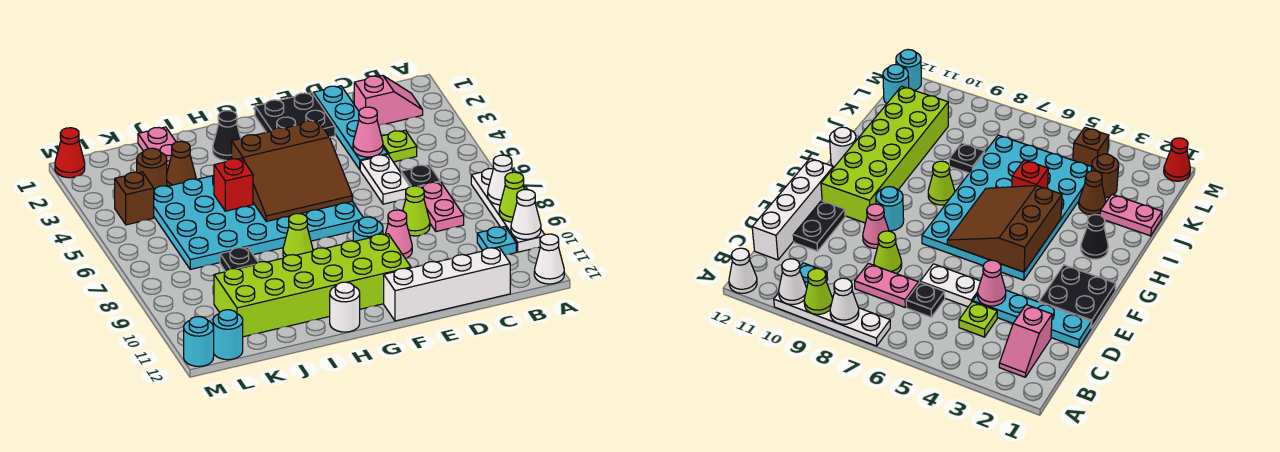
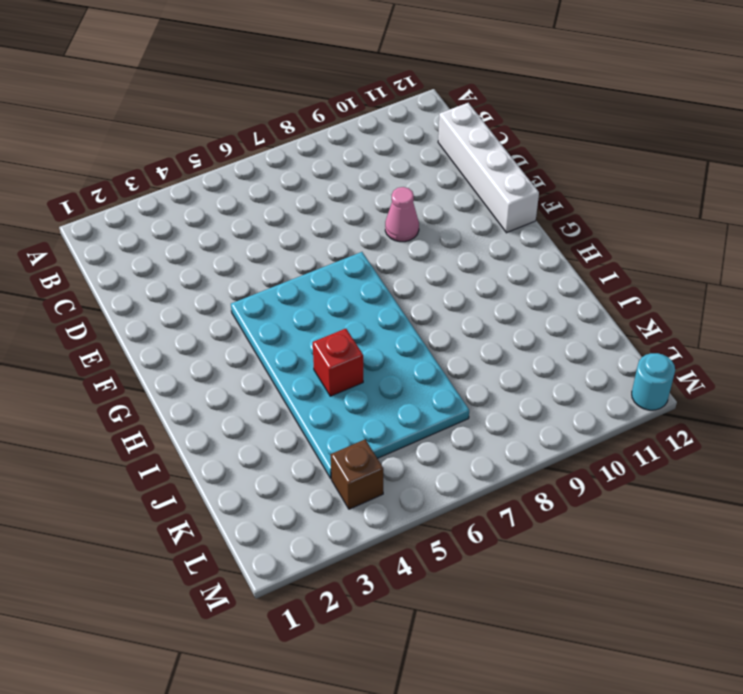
none -> white 1x4 plate [471,169,545,252]
none -> white 1x1 cone [534,234,564,284]
none -> pink 1x2 slope [354,75,423,125]
none -> cyan 1x1 plate [477,227,516,255]

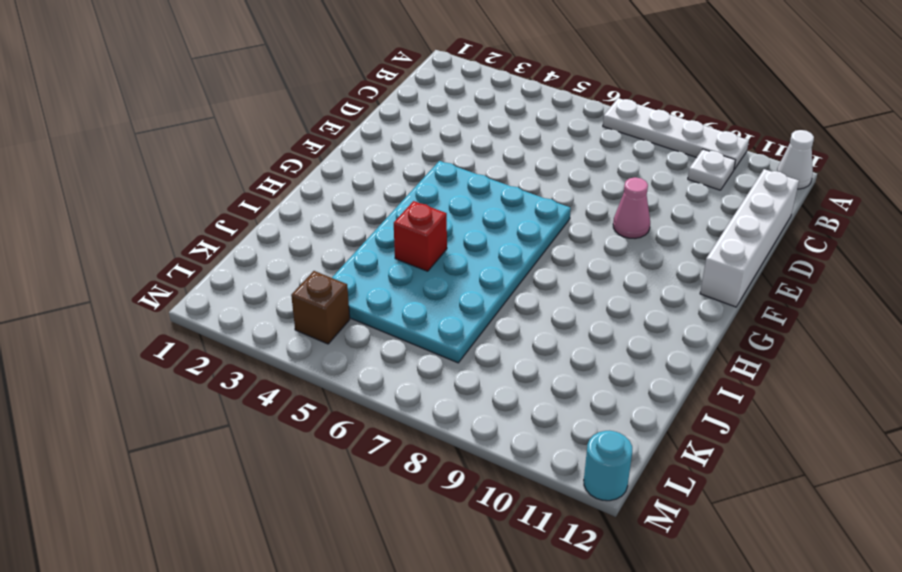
white 1x1 plate [688,149,735,190] -> cyan 1x1 plate [477,227,516,255]
none -> pink 1x2 slope [354,75,423,125]
none -> lime 1x1 plate [381,130,417,162]
none -> black 1x1 plate [401,165,440,187]
none -> pink 1x2 plate [421,182,464,232]

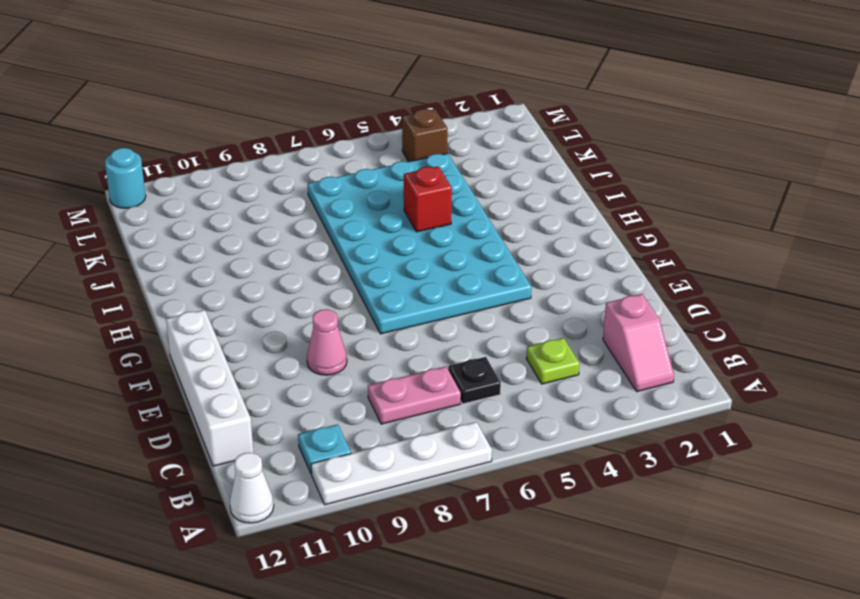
none -> cyan 1x4 plate [313,86,387,169]
none -> white 1x2 plate [360,154,410,204]
none -> lime 1x1 cone [403,186,430,236]
none -> black 1x2 plate [793,201,845,251]

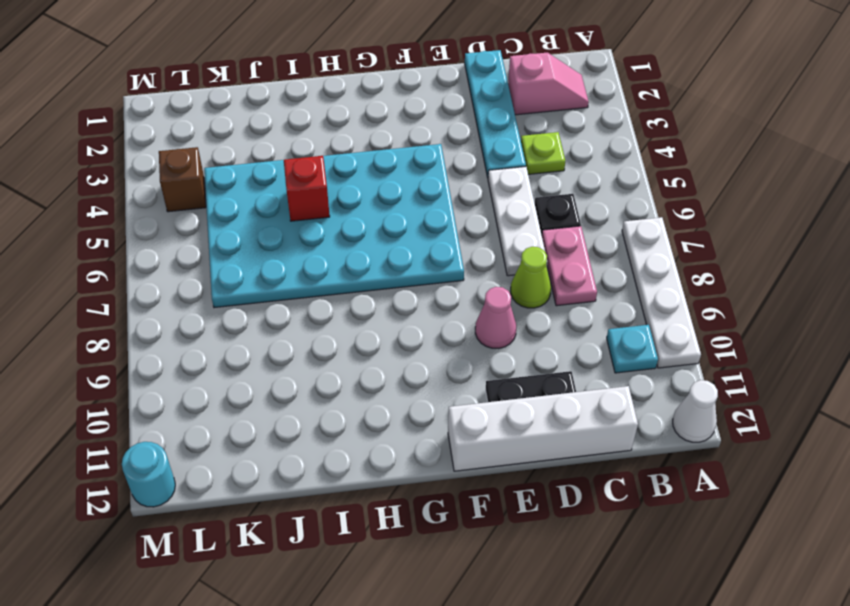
white 1x3 plate [488,167,547,276] -> white 1x2 plate [360,154,410,204]
none -> black 2x2 plate [255,93,335,137]
none -> cyan 1x1 round brick [353,217,383,242]
none -> lime 2x6 brick [214,234,411,337]
none -> black 1x1 cone [213,111,241,160]

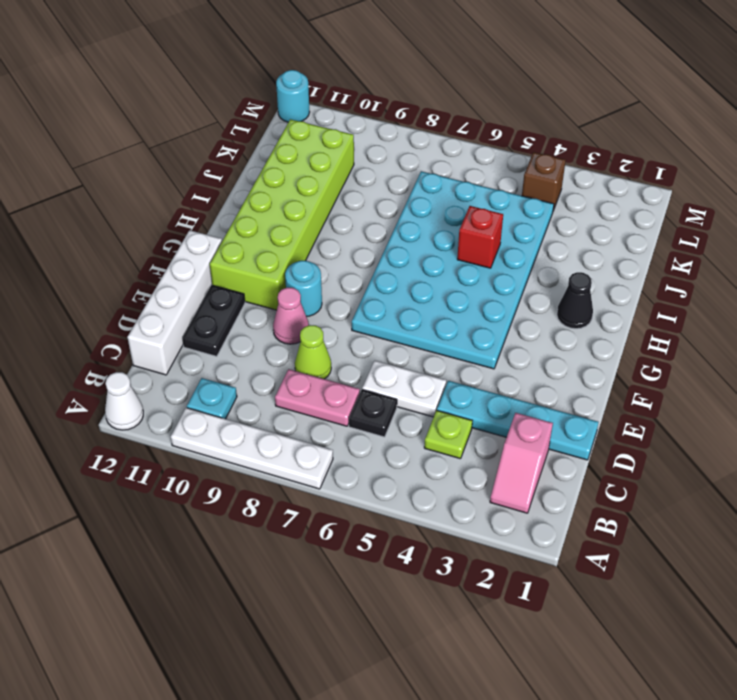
none -> black 2x2 plate [255,93,335,137]
none -> lime 1x1 cone [283,214,313,257]
none -> white 1x1 round brick [330,282,360,332]
none -> pink 1x2 plate [138,127,176,171]

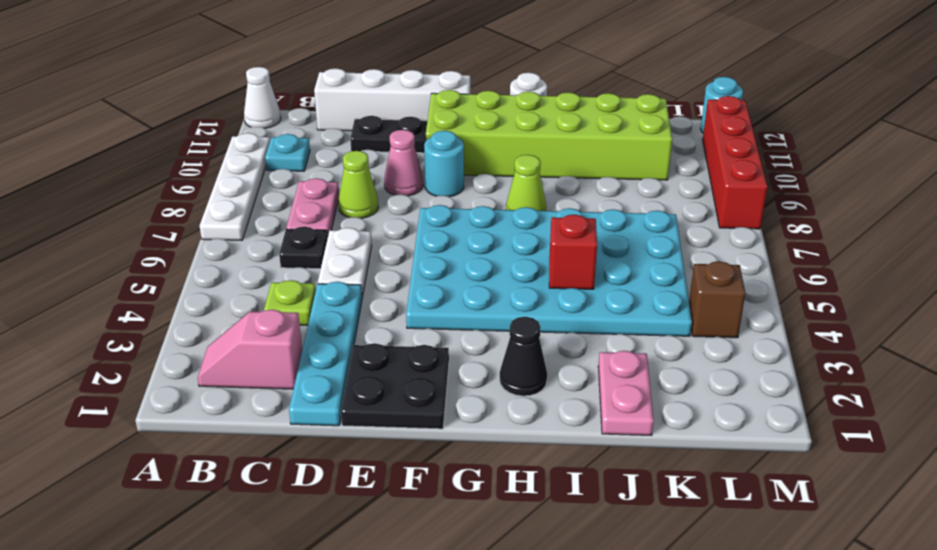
red 1x4 brick [703,96,767,229] -> none
none -> brown 1x1 cone [167,141,196,186]
none -> black 1x1 plate [220,247,258,271]
none -> brown 1x1 round brick [137,148,167,189]
none -> cyan 1x1 round brick [213,310,243,360]

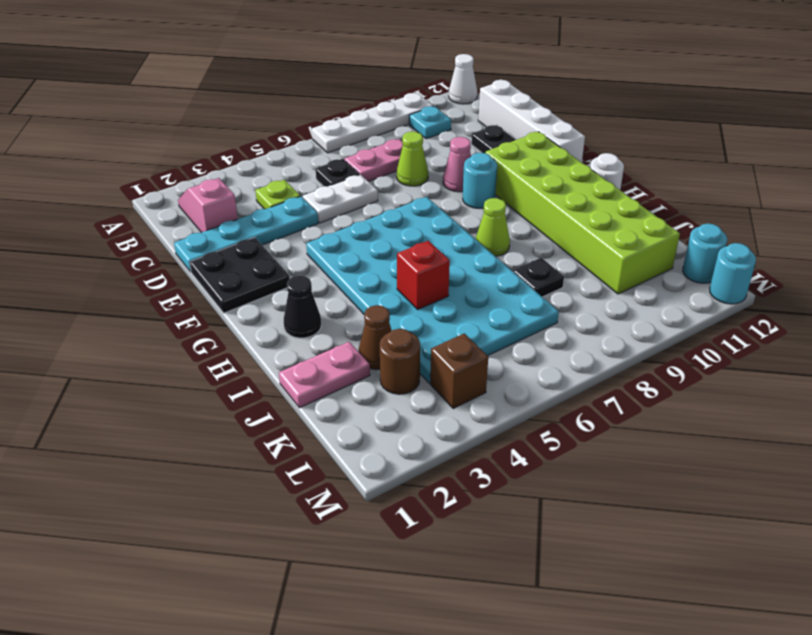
none -> red 1x1 cone [55,128,85,178]
none -> white 1x1 cone [488,155,513,205]
none -> lime 1x1 cone [499,172,525,222]
none -> white 1x1 cone [511,190,541,239]

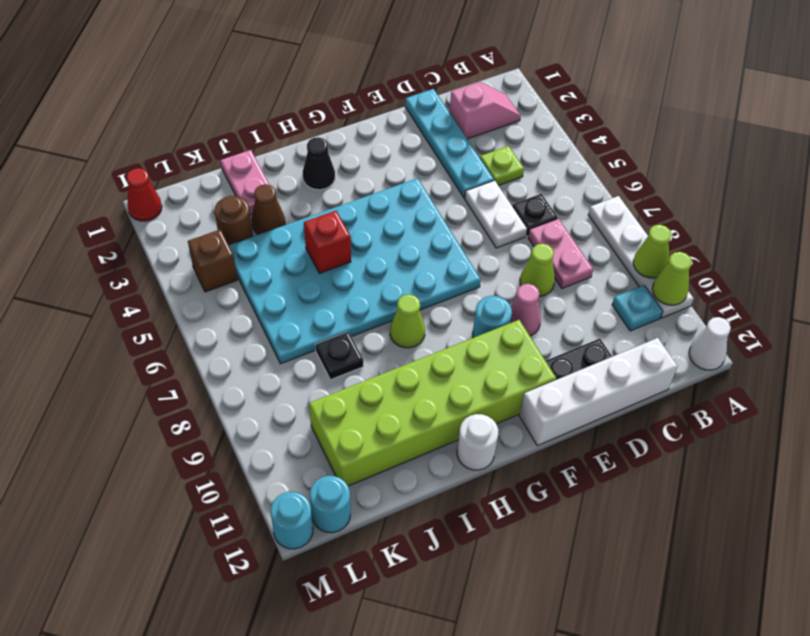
lime 1x1 cone [652,252,692,305] -> white 1x1 cone [511,190,541,239]
none -> black 2x2 plate [255,93,335,137]
none -> white 1x1 cone [488,155,513,205]
none -> pink 1x1 cone [353,107,383,157]
none -> brown 3x3 slope [232,120,352,221]

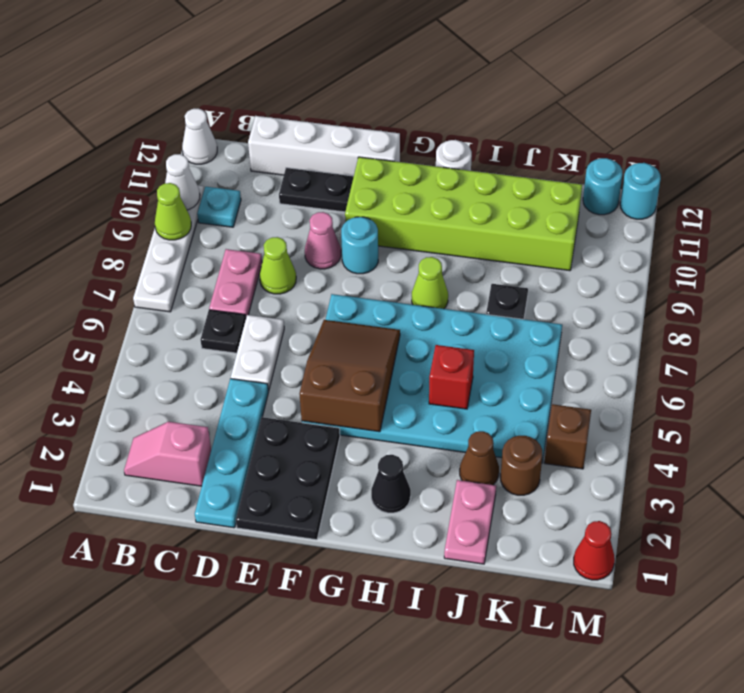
black 2x3 plate [236,417,340,540] -> black 2x2 plate [255,93,335,137]
brown 2x3 slope [300,320,400,432] -> brown 3x3 slope [232,120,352,221]
none -> lime 1x1 plate [381,130,417,162]
none -> white 1x1 cone [488,155,513,205]
none -> pink 1x1 cone [353,107,383,157]

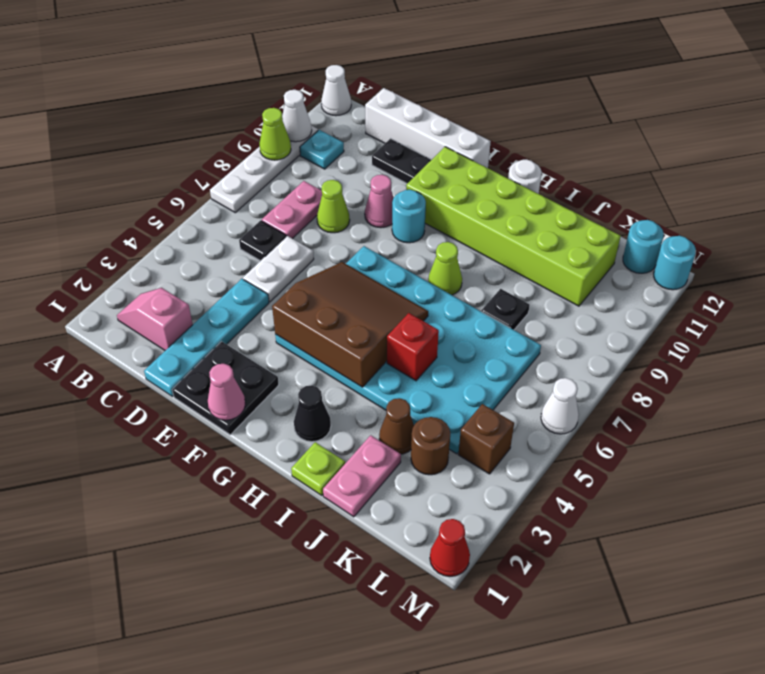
pink 1x1 cone [208,364,245,420] -> pink 1x1 cone moved to [353,107,383,157]
lime 1x1 plate [291,442,345,496] -> lime 1x1 plate moved to [381,130,417,162]
white 1x1 cone [541,378,579,434] -> white 1x1 cone moved to [488,155,513,205]

